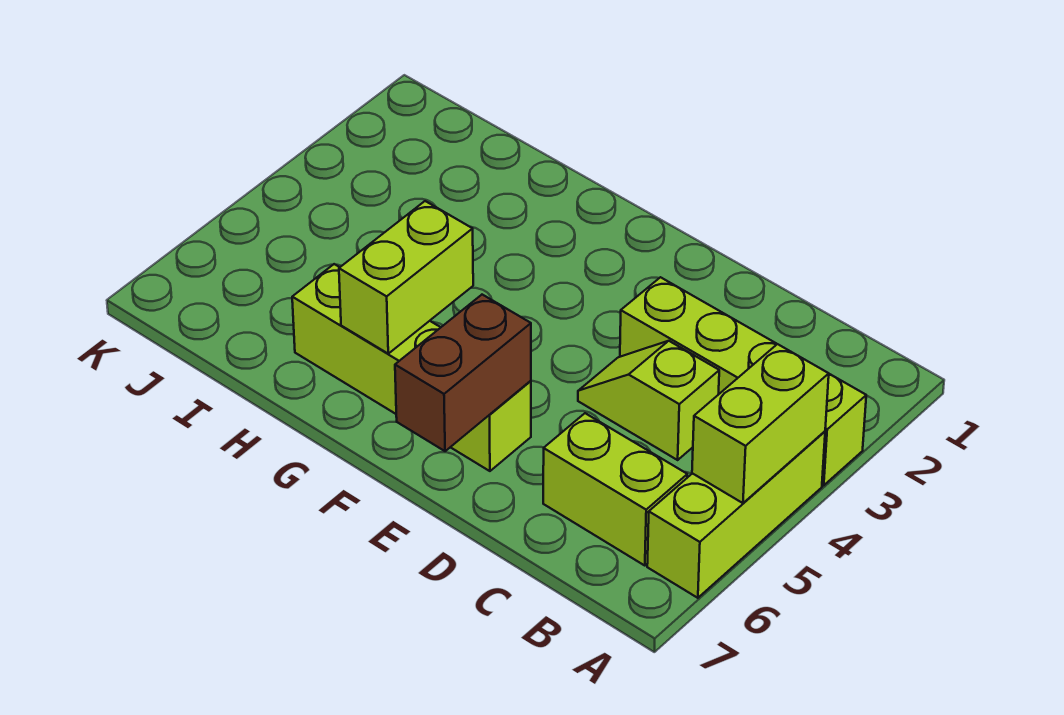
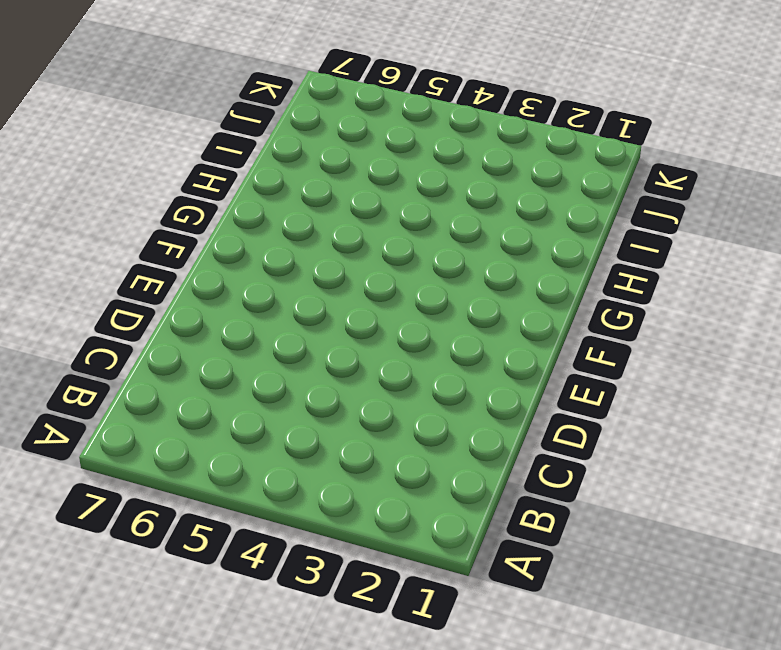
none -> lime 1x4 brick [620,277,866,485]
none -> lime 1x3 brick [647,431,825,598]

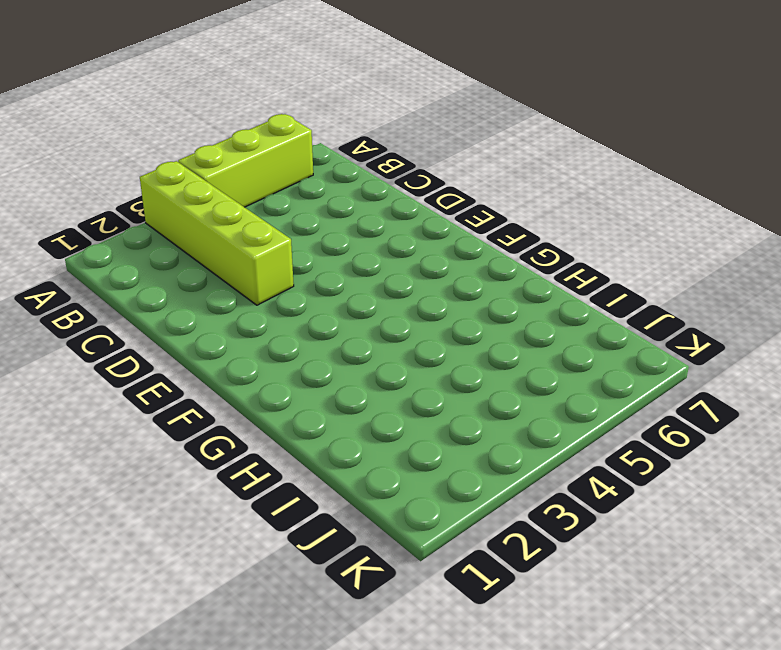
none -> lime 1x2 brick [543,413,687,566]
none -> lime 1x2 slope [578,341,719,460]

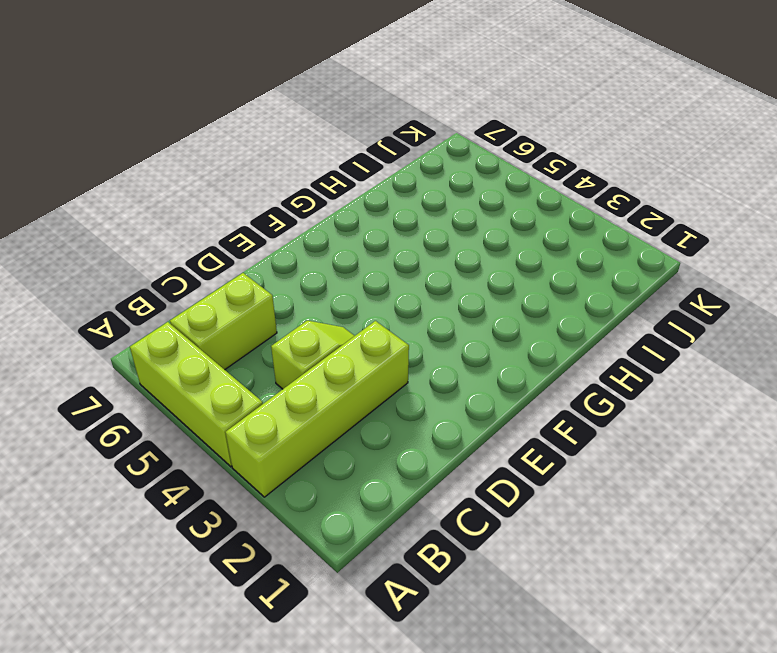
none -> lime 1x4 brick [292,264,531,471]
none -> lime 1x2 brick [692,344,829,503]

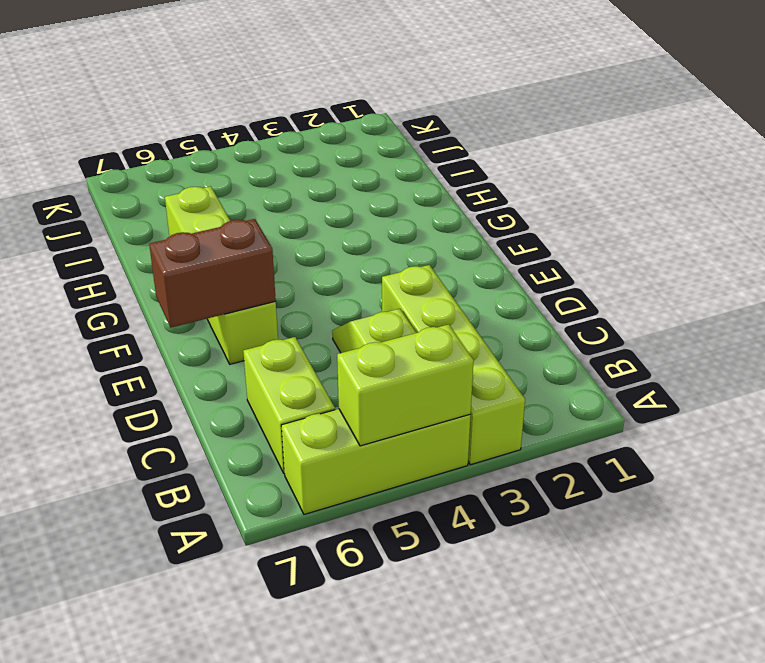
none -> lime 1x2 brick [339,201,473,354]

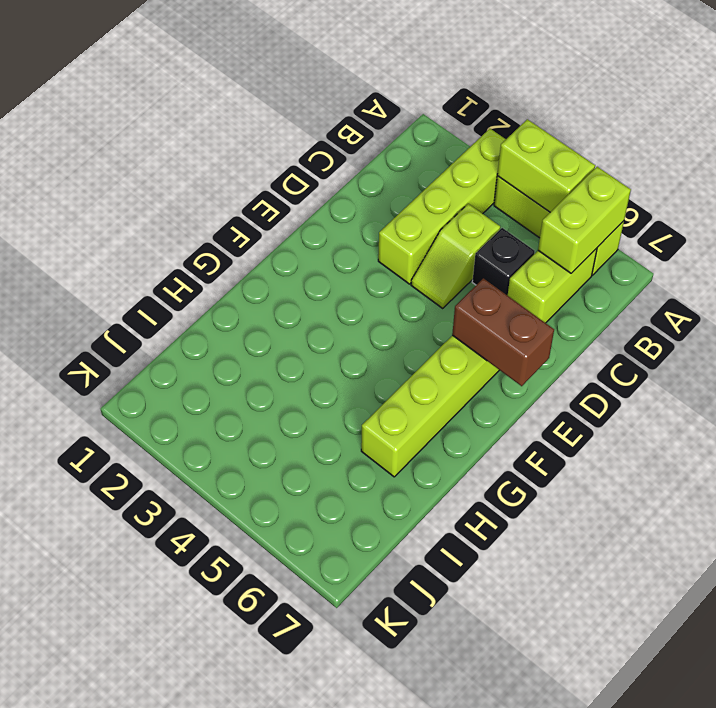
lime 1x2 brick [538,167,631,273] -> lime 1x2 brick turned to [339,201,473,354]
black 1x1 brick [472,228,535,296] -> none

